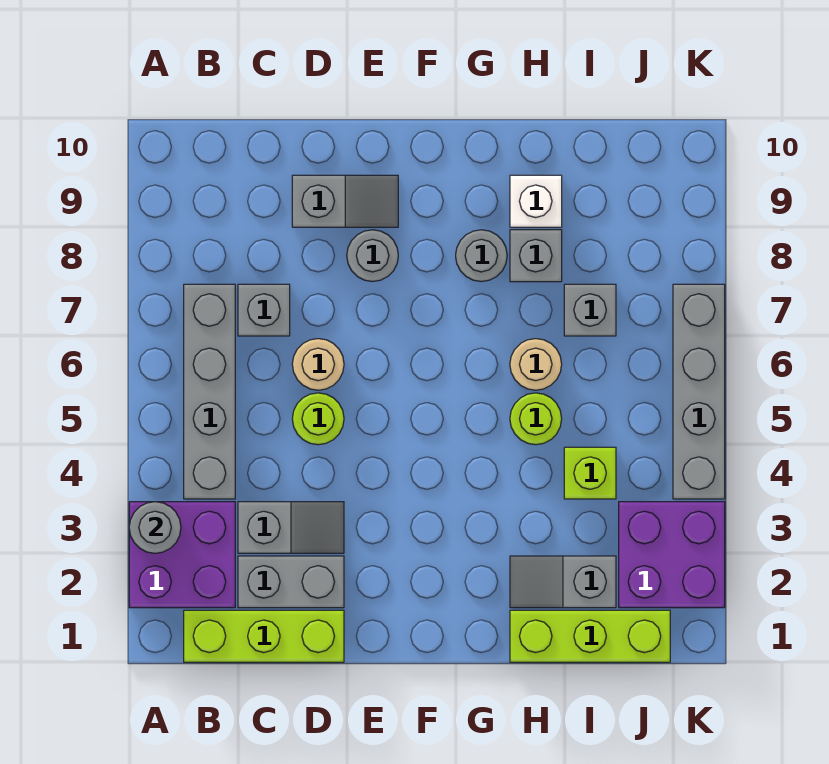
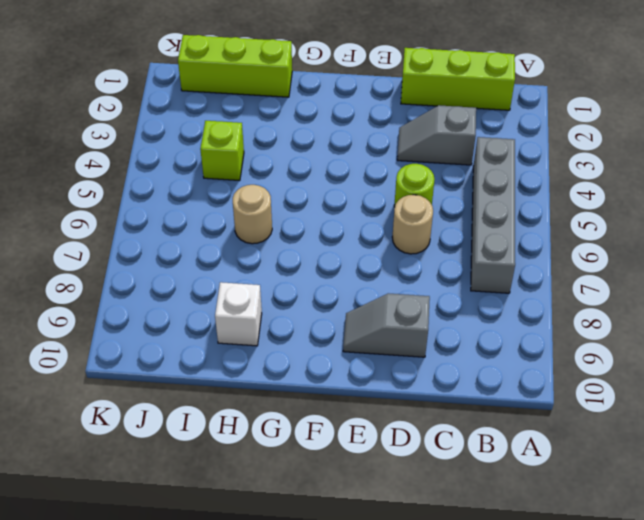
none -> purple 2x2 brick [129,502,235,608]
none -> grey 1x2 brick [238,556,344,608]
none -> grey 1x1 brick [238,284,290,336]

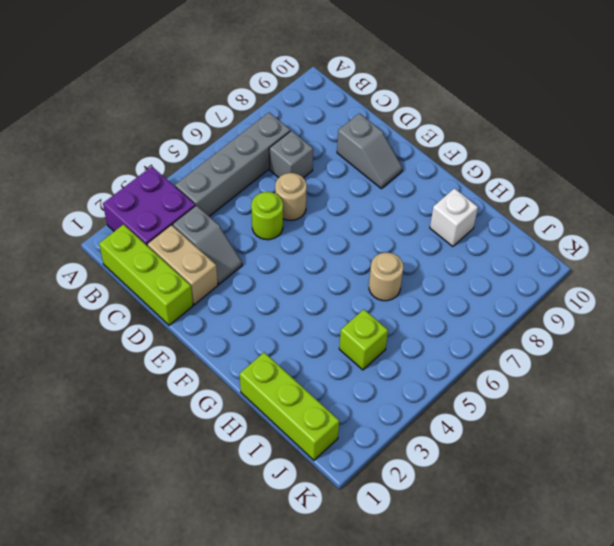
tan 1x2 brick [147,225,218,305] -> grey 1x2 brick [238,556,344,608]
none -> grey 1x1 round brick [347,230,398,282]
none -> grey 1x1 round brick [456,230,507,282]
none -> grey 1x2 slope [510,556,616,608]

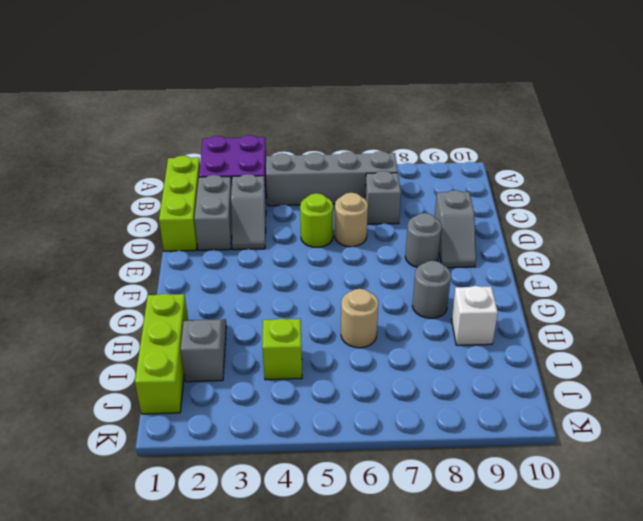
none -> lime 1x1 round brick [510,393,562,445]
none -> grey 1x1 brick [510,230,562,282]
none -> grey 1x1 brick [564,284,616,336]

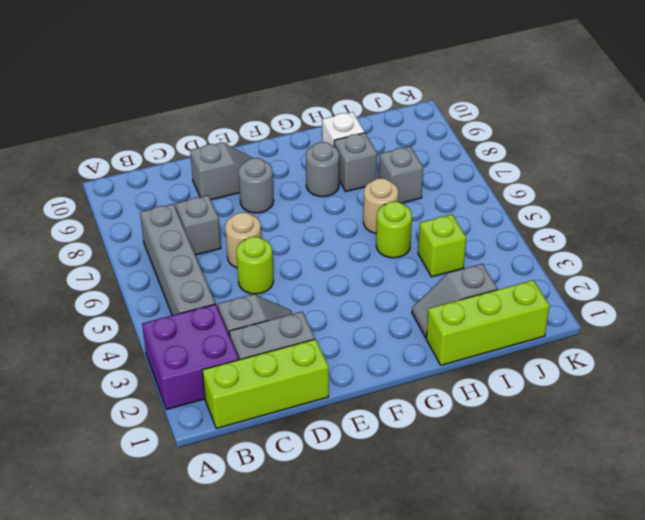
none -> purple 2x2 brick [619,502,725,608]
none -> grey 1x4 brick [673,284,725,499]
none -> grey 1x1 round brick [129,502,181,553]

